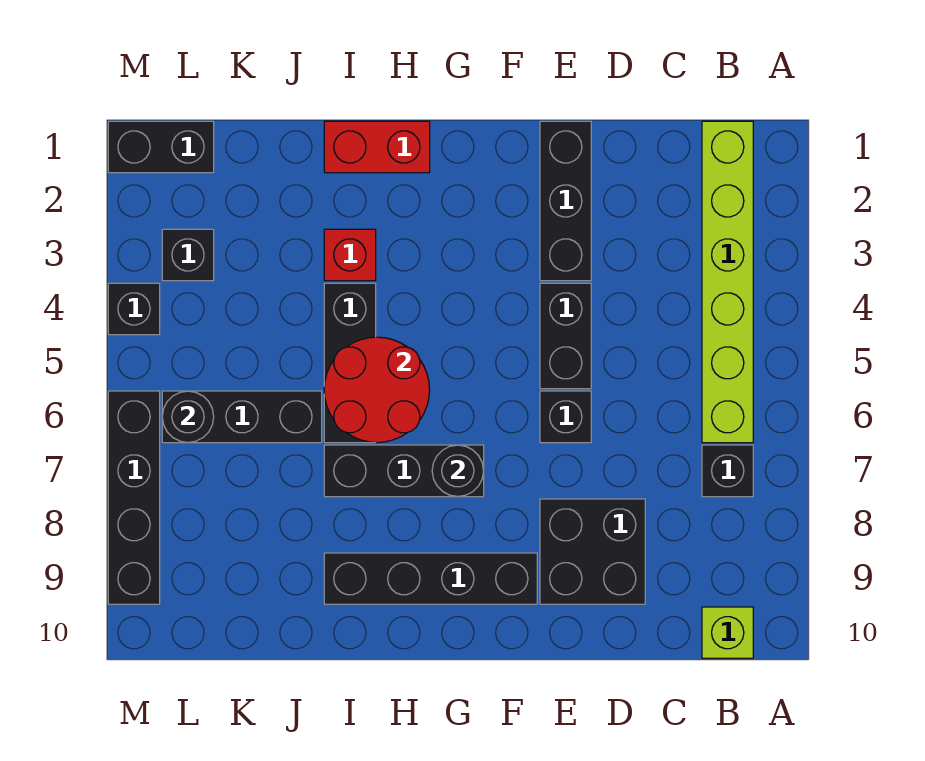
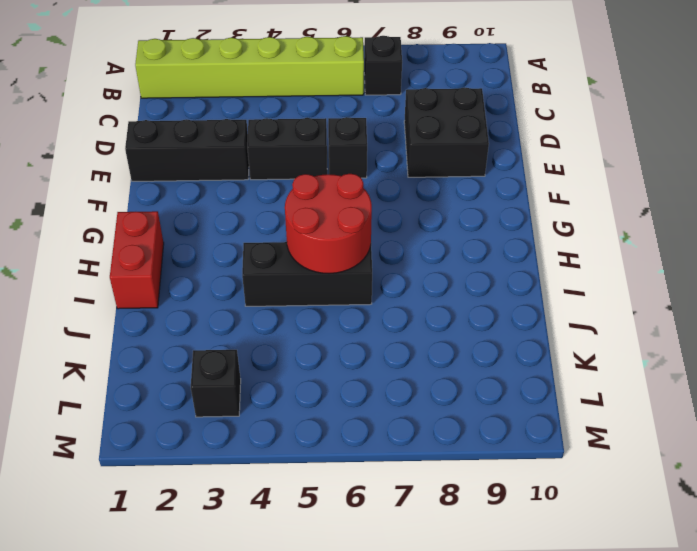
none -> lime 1x1 brick [702,607,753,658]
none -> black 1x4 brick [324,553,537,604]
none -> black 1x3 brick [324,445,484,497]

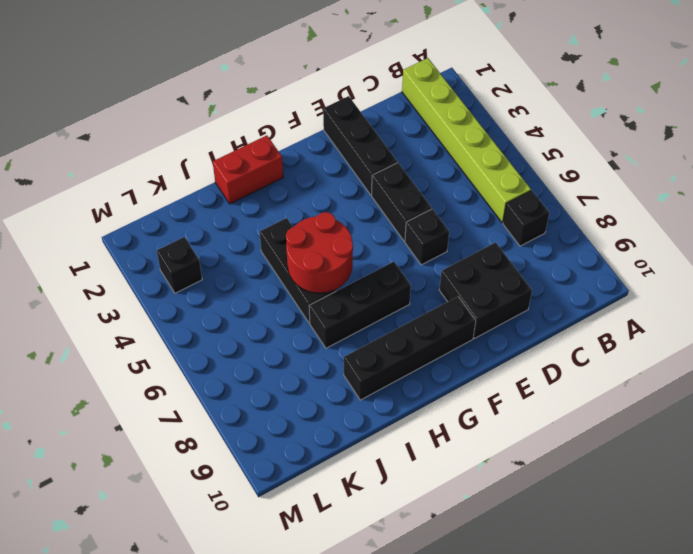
none -> lime 1x1 brick [702,607,753,658]
none -> red 1x1 brick [324,229,376,281]
none -> black 1x3 brick [162,391,322,443]

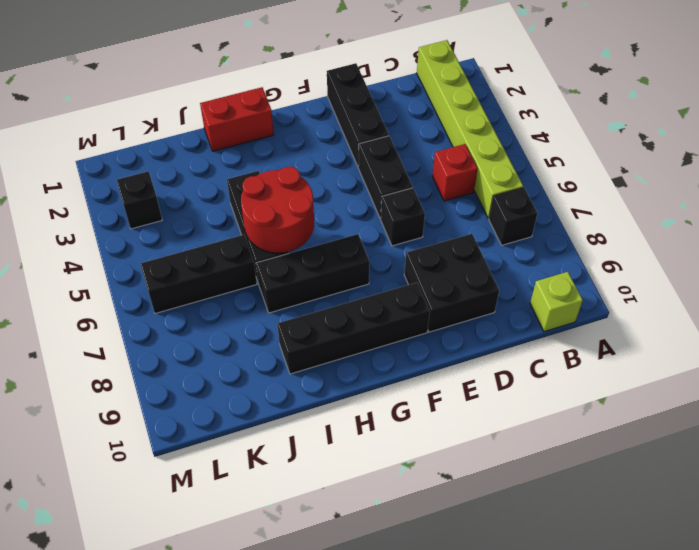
red 1x1 brick [432,144,477,201] -> red 1x1 brick moved to [324,229,376,281]
none -> black 1x2 brick [108,121,214,173]
none -> black 1x1 brick [108,283,160,335]
none -> black 1x4 brick [108,391,160,604]

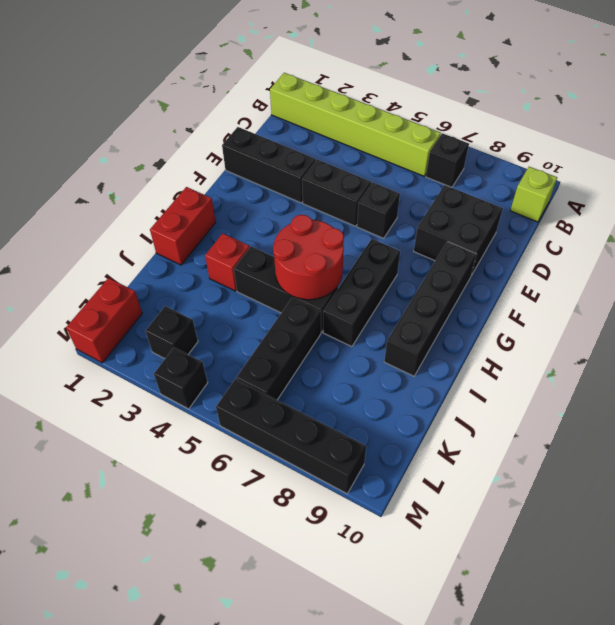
red 1x2 brick [66,278,142,363] -> black 1x2 brick [108,121,214,173]
none -> black 1x1 round brick [432,445,484,497]
none -> black 1x1 round brick [162,391,214,443]

